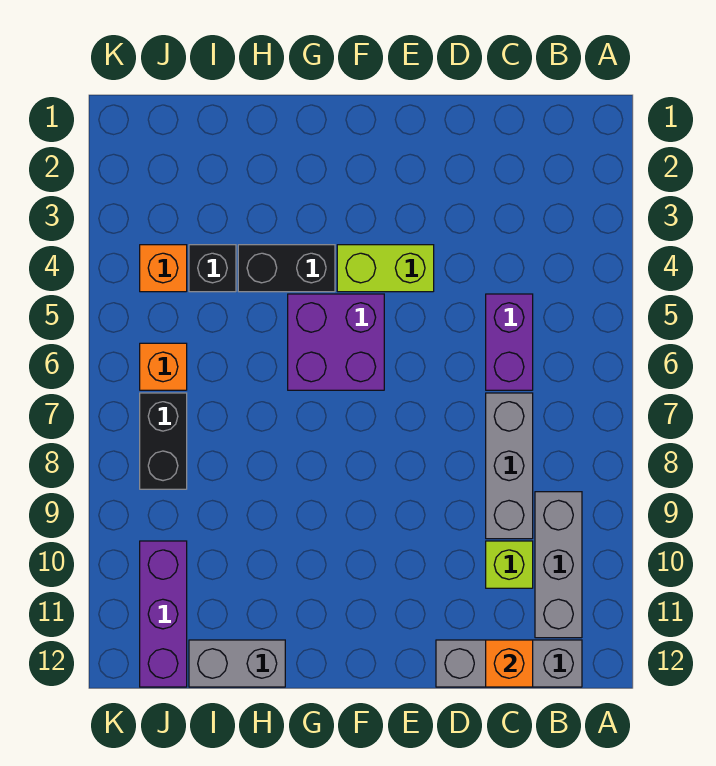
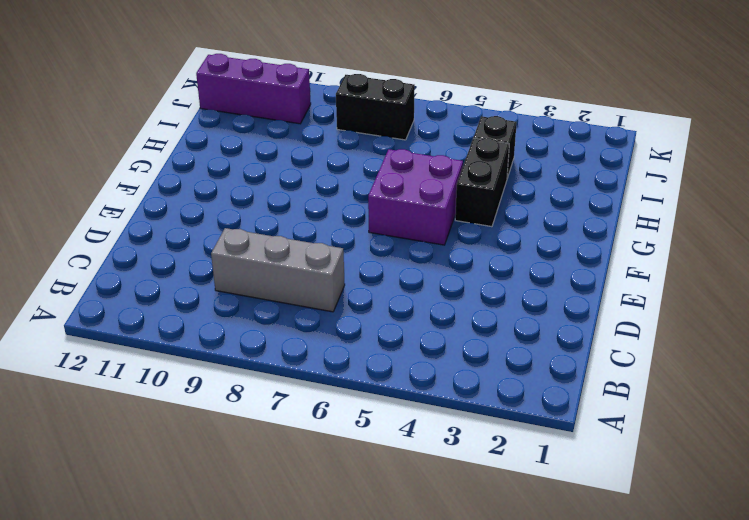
none -> grey 1x3 brick [535,492,582,638]
none -> grey 1x3 brick [436,640,582,687]
none -> purple 1x2 brick [486,294,533,390]

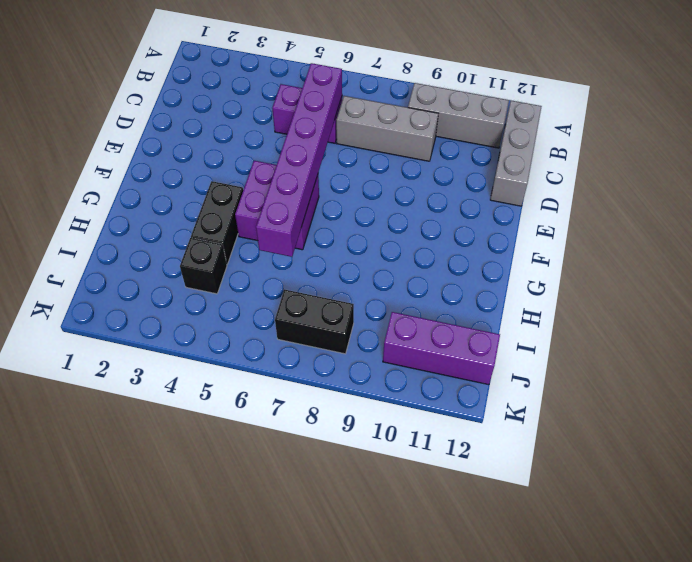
purple 1x6 brick [256,63,342,257] -> none
none -> lime 1x1 brick [486,541,533,588]
none -> lime 1x2 brick [337,245,434,292]
none -> grey 1x2 brick [189,640,285,687]

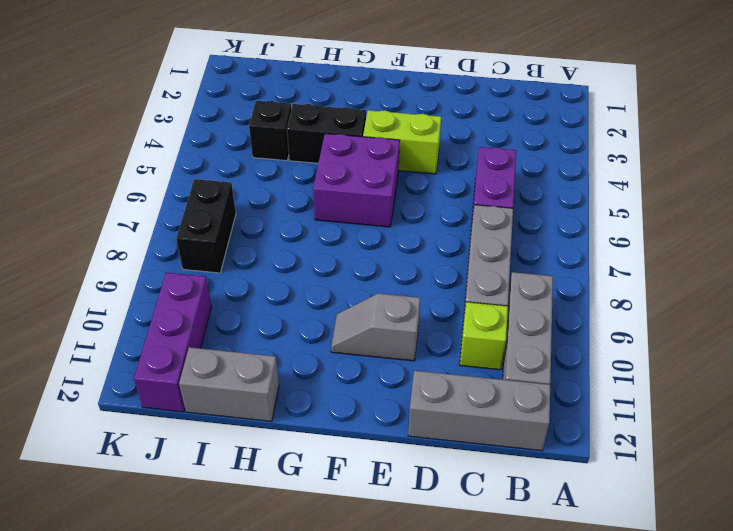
grey 1x2 slope [331,293,420,361] -> none
none -> orange 1x1 brick [140,245,187,292]
none -> orange 1x1 brick [140,343,187,390]
none -> orange 1x1 brick [486,640,533,687]

